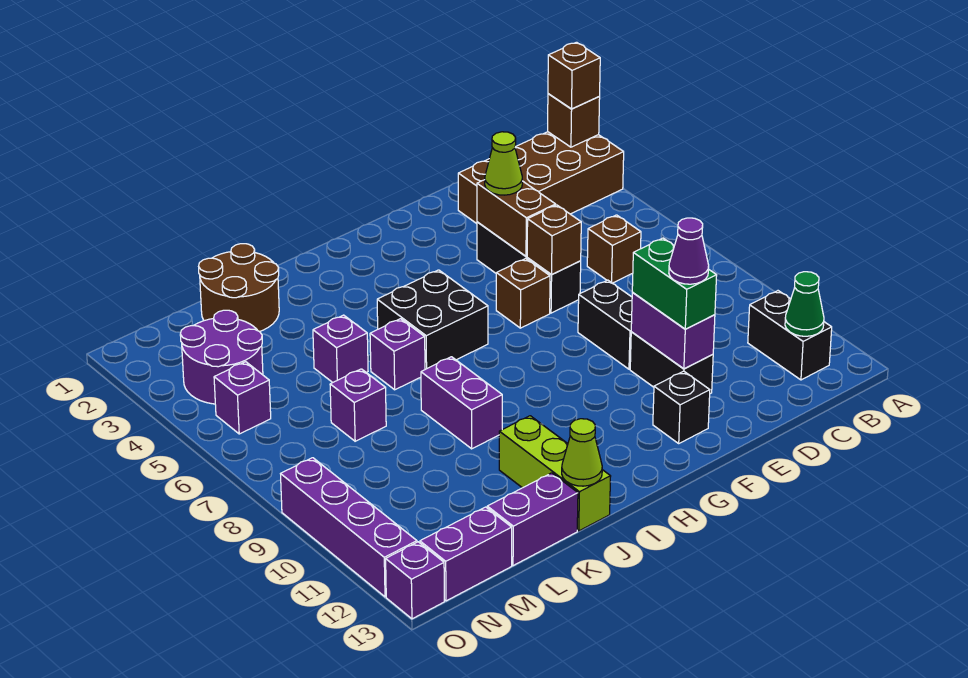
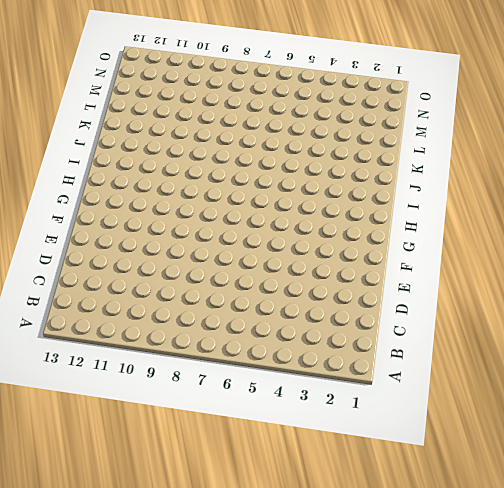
none -> brown 2x4 brick [458,132,624,224]
none -> black 1x2 brick [748,291,832,380]
none -> brown 1x1 brick [587,215,641,283]
none -> black 1x3 brick [477,222,581,313]

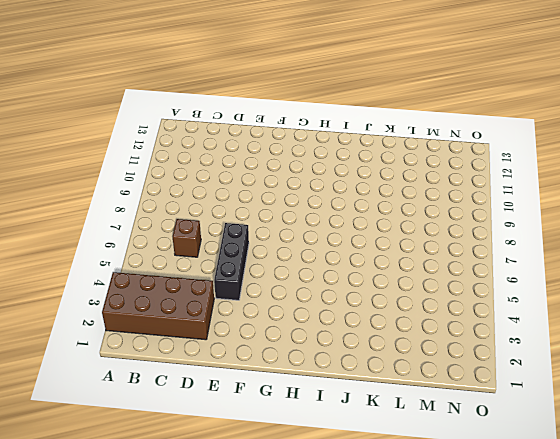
none -> black 1x2 brick [748,291,832,380]
none -> black 1x2 brick [578,280,632,369]
none -> black 1x2 brick [630,332,713,394]
none -> brown 1x1 brick [496,259,550,328]

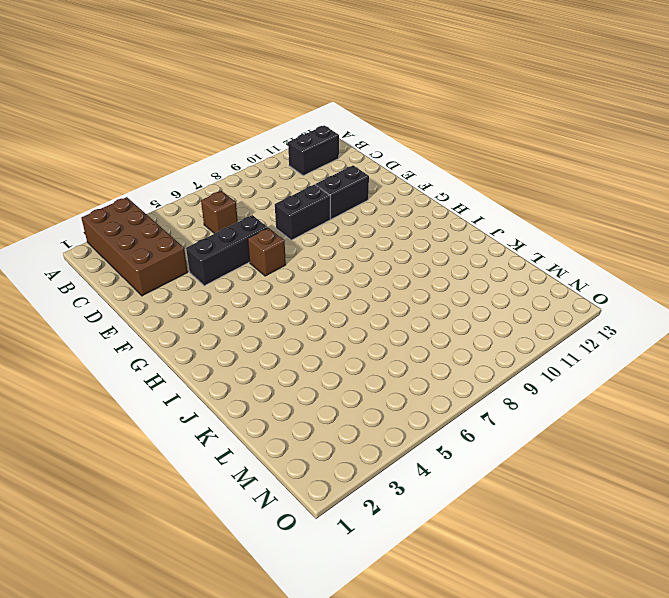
none -> black 1x1 brick [653,371,710,443]
none -> black 2x2 brick [377,270,488,369]
none -> purple 1x1 brick [370,319,425,390]
none -> purple 1x2 brick [421,357,502,449]

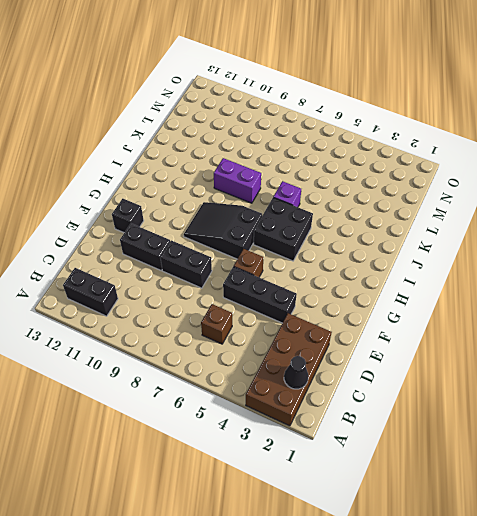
black 1x1 cone [284,356,308,389] -> none
black 2x3 slope [184,202,262,259] -> none
none -> lime 1x3 brick [499,416,611,531]
none -> brown 2x2 round brick [199,244,279,332]
none -> purple 1x1 brick [313,315,368,383]
none -> purple 1x2 brick [487,473,578,566]

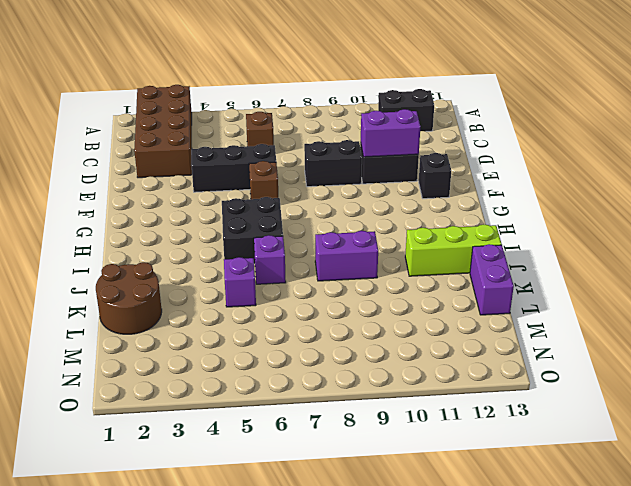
none -> purple 1x1 brick [330,369,386,441]
none -> purple 2x2 round brick [180,310,263,404]
none -> purple 1x2 brick [420,507,512,601]
none -> purple 1x1 brick [214,362,271,434]

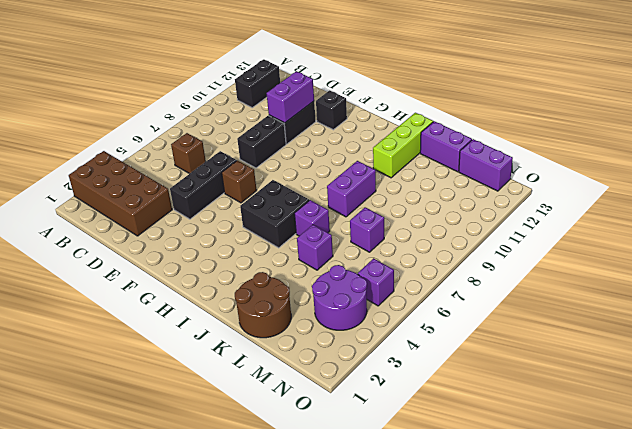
none -> purple 1x4 brick [281,458,417,597]
none -> purple 1x1 brick [386,542,444,619]
none -> brown 1x1 brick [548,94,600,147]
none -> green 1x1 cone [785,272,824,336]

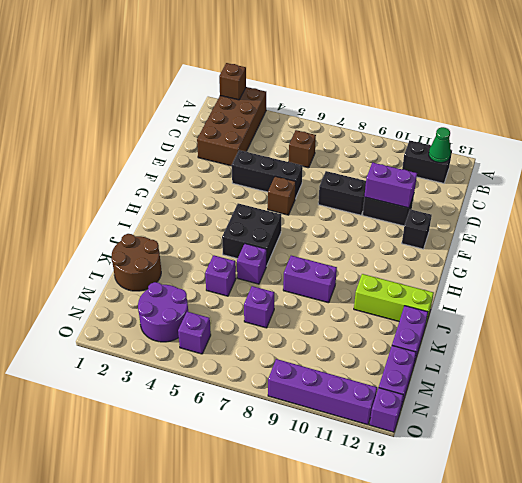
none -> brown 1x2 brick [477,180,556,256]
none -> brown 1x1 brick [527,205,581,275]
none -> lime 1x1 cone [562,419,602,486]
none -> brown 1x1 brick [548,42,600,109]

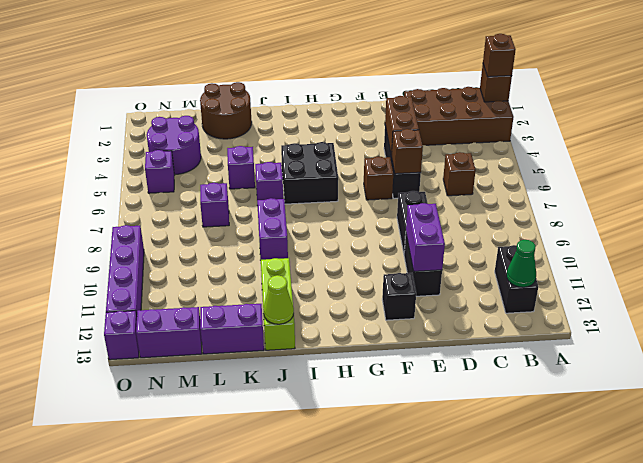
none -> lime 1x1 cone [485,132,522,195]
none -> green 1x2 brick [632,238,717,329]
none -> purple 1x1 cone [669,218,709,284]

